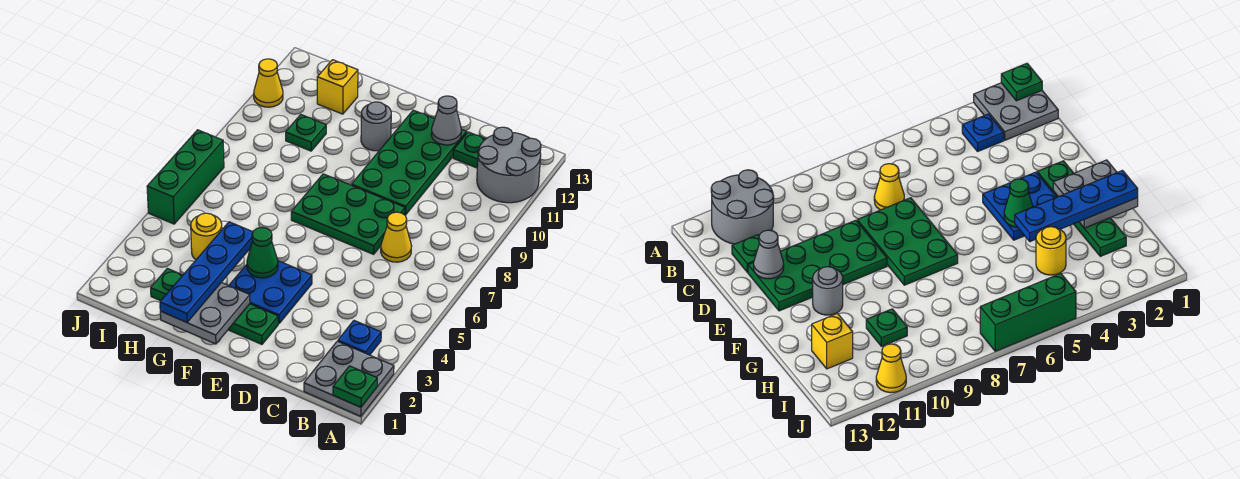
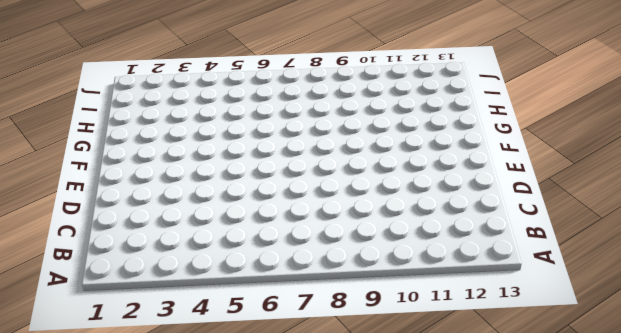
none -> grey 2x2 plate [304,341,394,416]
none -> grey 2x2 round brick [477,127,541,203]
none -> blue 1x1 plate [338,321,381,355]

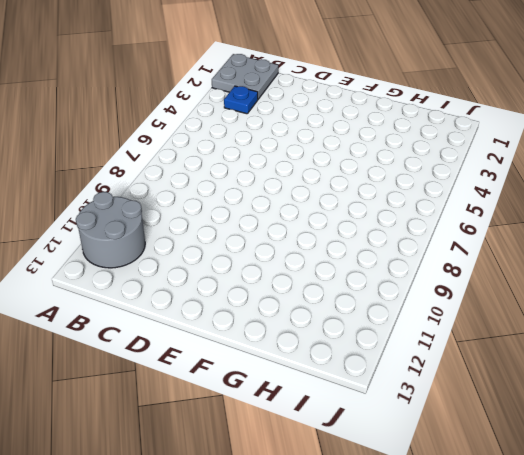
none -> yellow 1x1 cone [381,212,411,262]
none -> green 1x1 plate [453,132,485,168]
none -> green 2x3 plate [291,174,405,254]

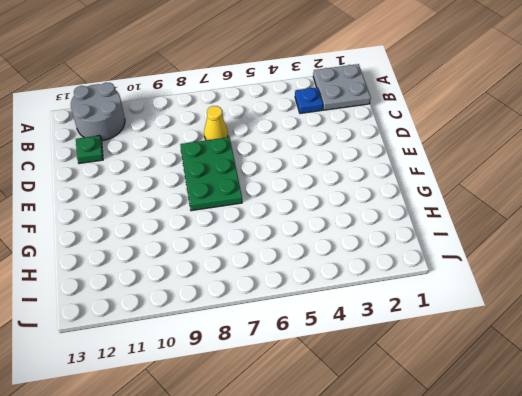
none -> green 2x4 plate [351,110,467,215]
none -> green 1x4 plate [151,268,278,344]
none -> blue 2x2 plate [229,261,312,324]

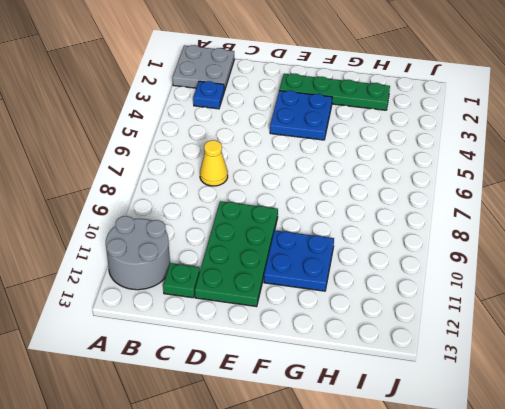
blue 2x2 plate [264,230,334,291] -> grey 1x1 round brick [361,102,391,151]
none -> green 2x3 plate [291,174,405,254]
none -> yellow 1x1 round brick [191,213,222,260]
none -> green 1x1 plate [286,115,326,151]

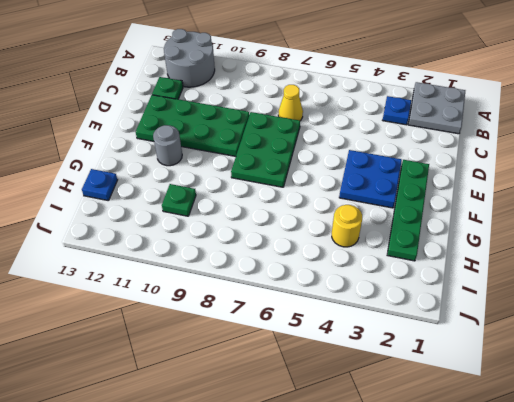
blue 1x1 plate [82,169,117,200] -> none
none -> yellow 1x1 brick [317,60,358,114]
none -> green 1x3 brick [147,130,224,224]
none -> yellow 1x1 cone [254,59,283,107]

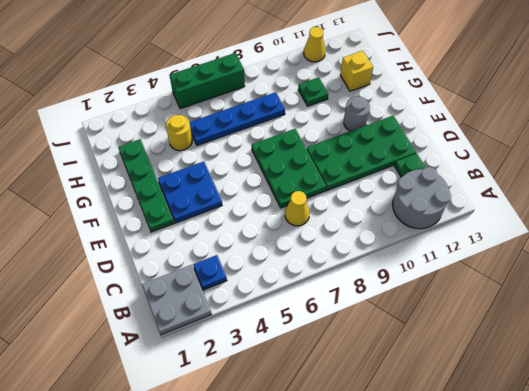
blue 1x4 plate [189,92,285,145] -> blue 1x4 plate moved to [160,222,253,322]
none -> green 1x1 plate [333,366,377,407]
none -> grey 1x1 cone [431,96,461,145]
none -> grey 2x2 plate [160,283,250,344]

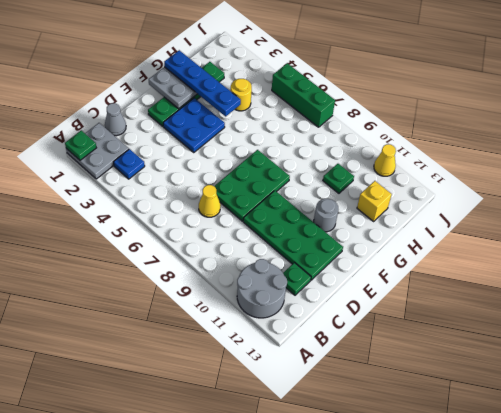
grey 1x1 cone [105,103,126,136] -> grey 1x1 cone moved to [431,96,461,145]
none -> green 1x1 cone [247,227,278,278]

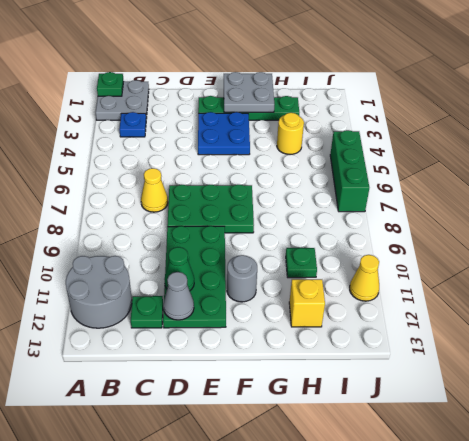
green 1x1 cone [164,247,194,291] -> green 1x1 cone moved to [247,227,278,278]
none -> blue 1x4 plate [160,222,253,322]

